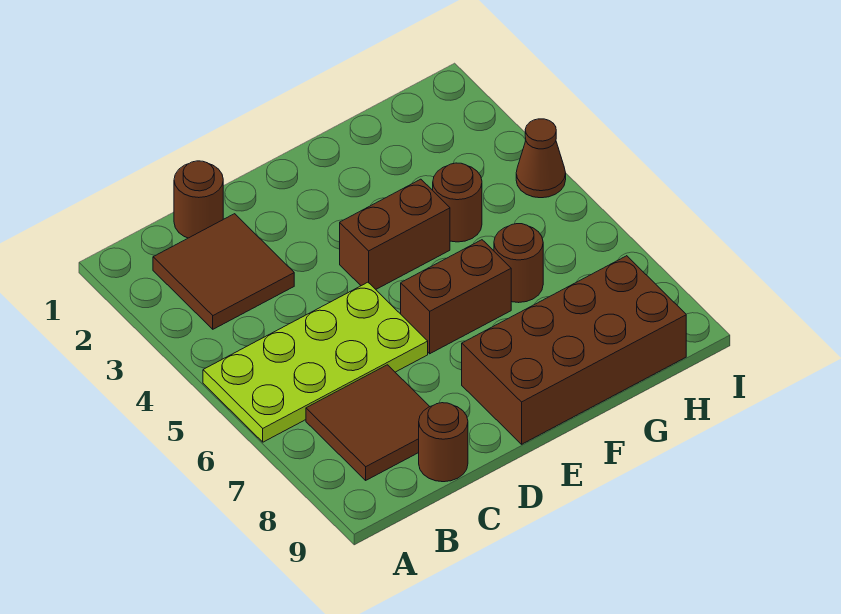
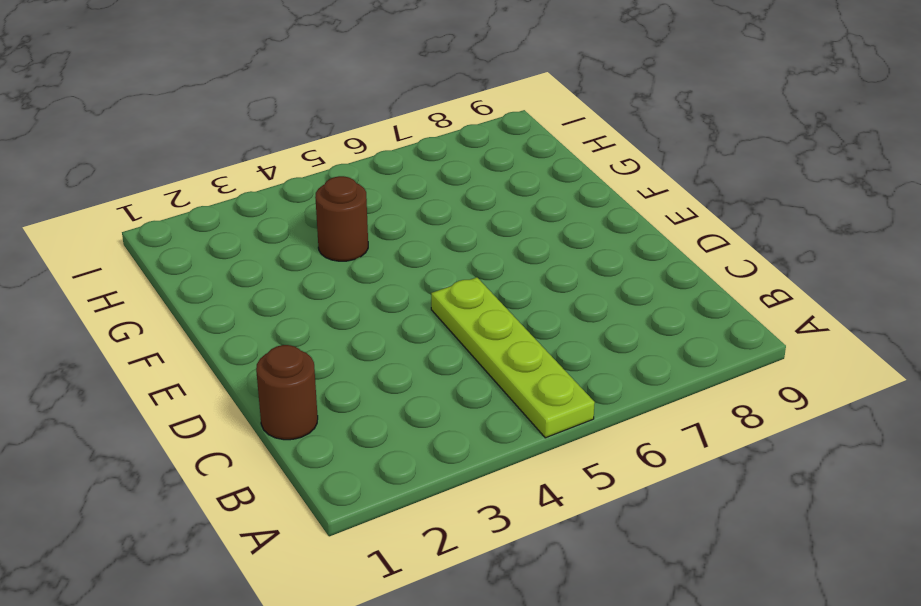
lime 1x4 plate [431,277,595,438] -> lime 2x4 plate [203,282,428,442]
none -> brown 2x2 tile [153,214,294,329]
none -> brown 2x2 tile [306,365,430,480]

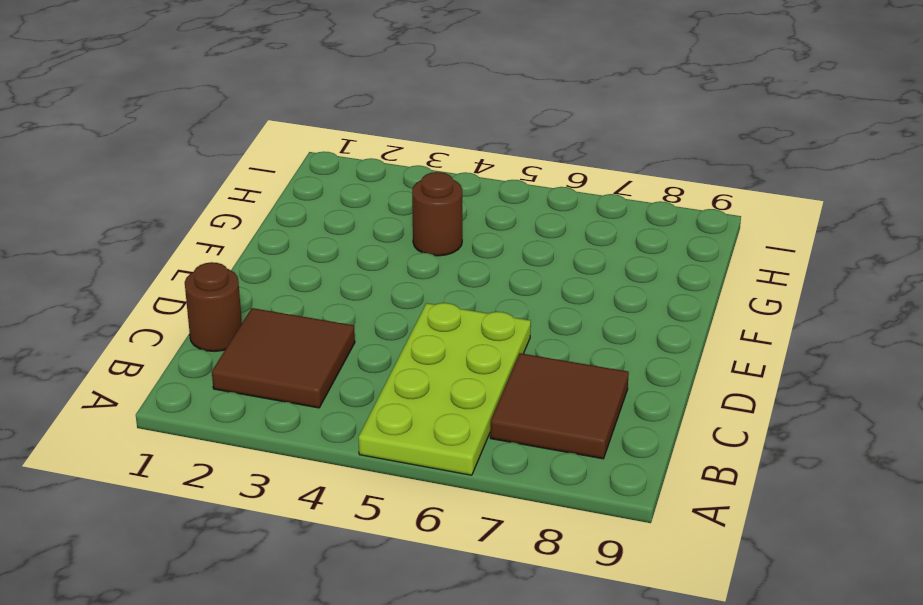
none -> brown 1x1 round brick [419,403,468,482]
none -> brown 1x2 brick [340,179,450,289]

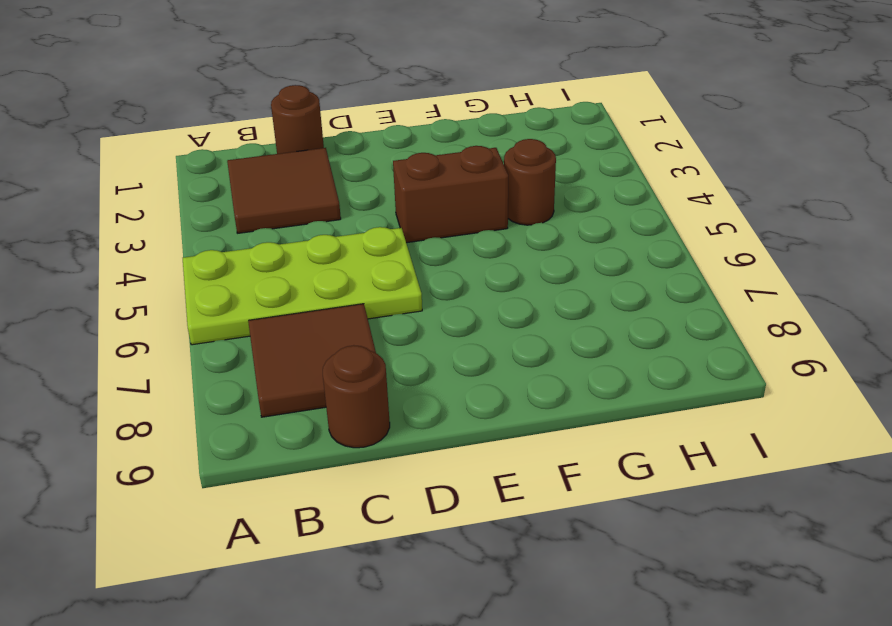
none -> brown 1x2 brick [401,240,511,354]
none -> brown 2x4 brick [462,256,686,444]

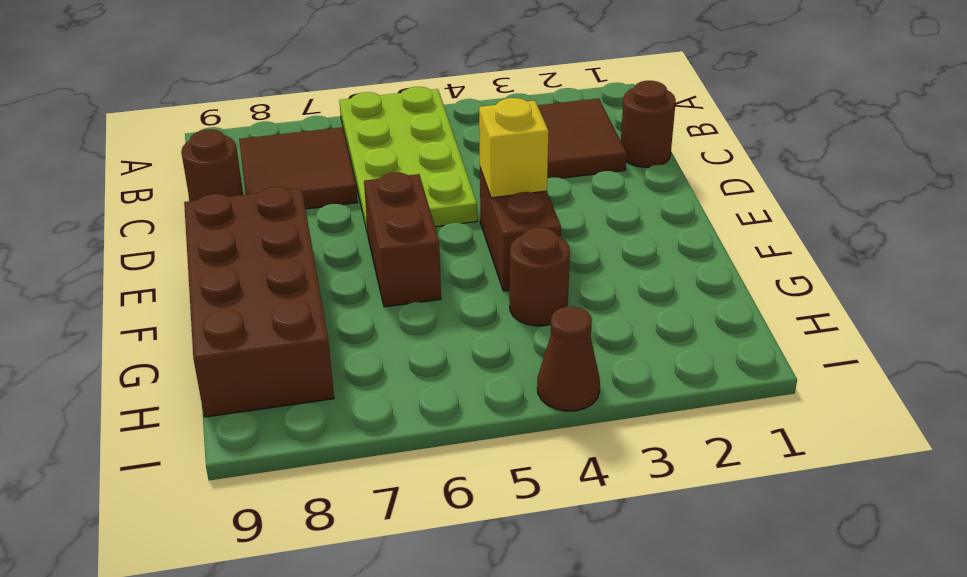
yellow 1x1 brick [479,98,549,198] -> none
none -> brown 1x1 round brick [494,224,543,303]

